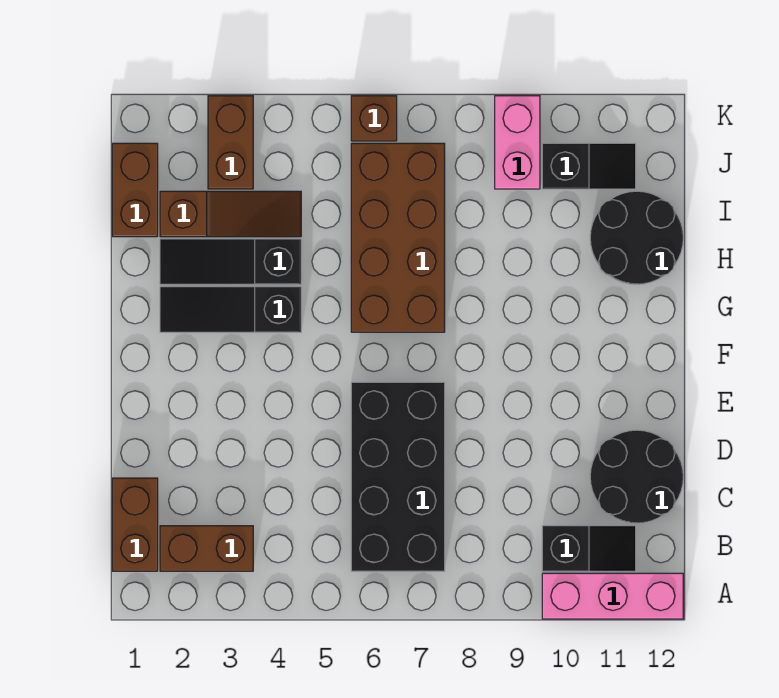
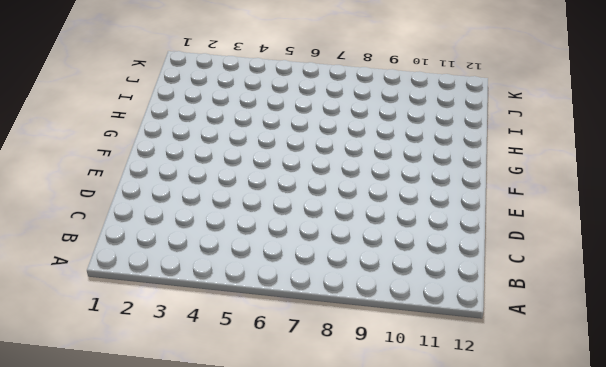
none -> pink 1x3 brick [542,573,683,619]
none -> brown 1x2 brick [112,478,158,571]
none -> brown 1x2 brick [160,526,253,571]

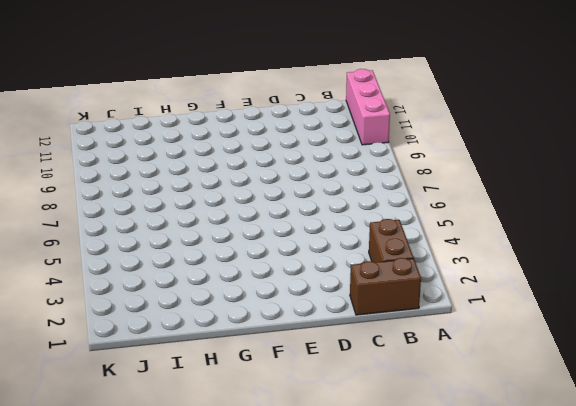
none -> black 2x4 brick [351,382,445,571]
none -> black 1x2 slope [542,526,636,571]
none -> black 2x2 round brick [590,430,683,523]

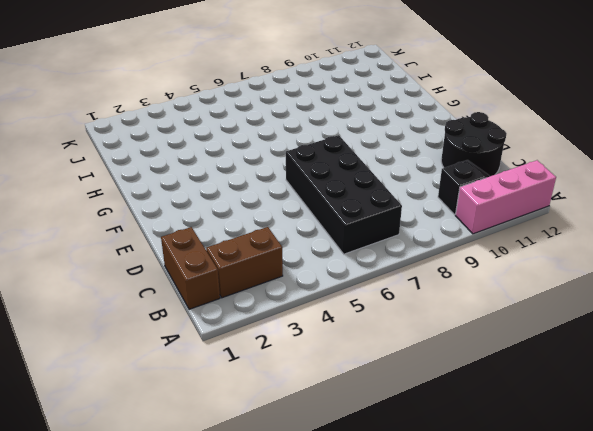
none -> black 1x3 slope [160,287,301,332]
none -> brown 2x4 brick [351,143,445,332]
none -> black 1x3 slope [160,239,301,284]

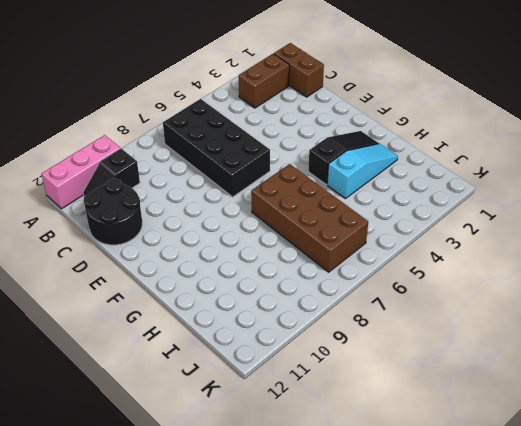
cyan 1x3 slope [327,144,398,199] -> black 1x3 slope [160,239,301,284]
none -> black 2x2 round brick [590,191,683,284]
none -> brown 1x2 brick [112,143,158,237]
none -> brown 1x3 slope [160,191,301,237]

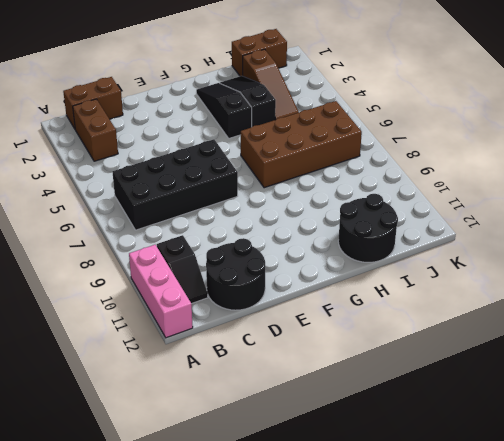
none -> brown 1x2 brick [208,96,253,189]
none -> pink 1x2 brick [495,96,540,189]
none -> black 1x2 slope [542,143,636,189]

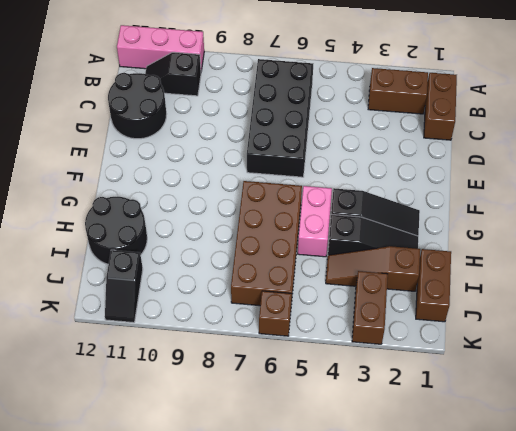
pink 1x2 brick [298,186,332,257] -> pink 1x2 brick moved to [495,96,540,189]
black 1x2 slope [105,250,143,323] -> black 1x2 slope turned to [542,143,636,189]

